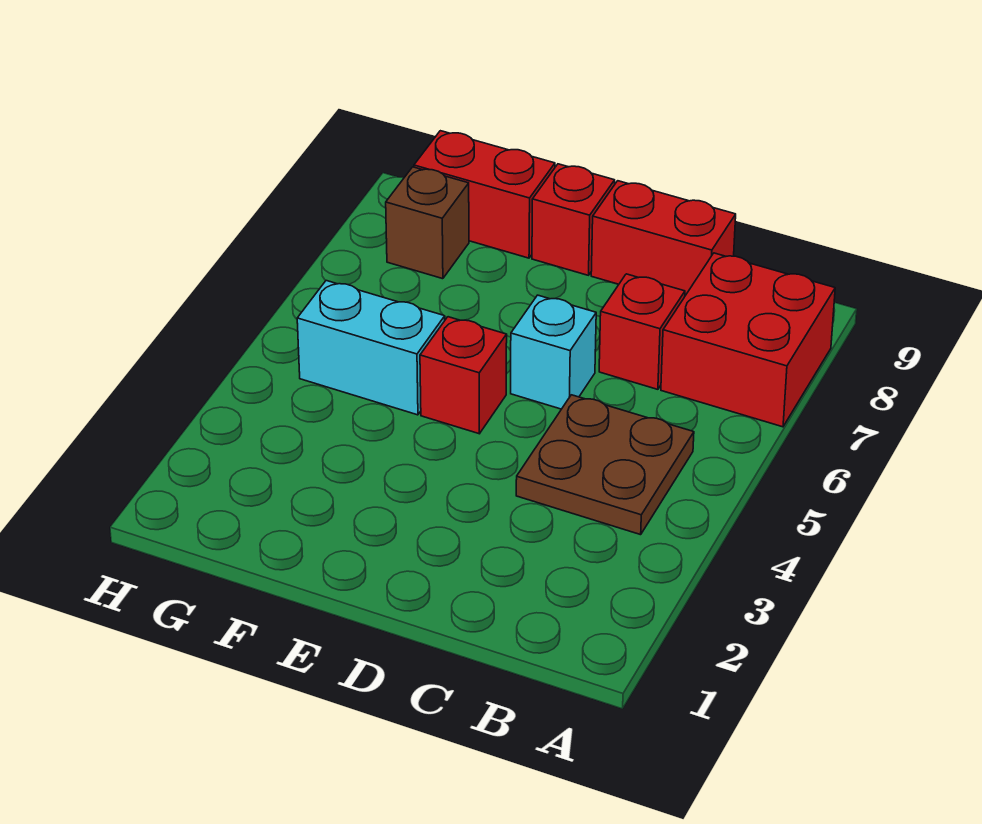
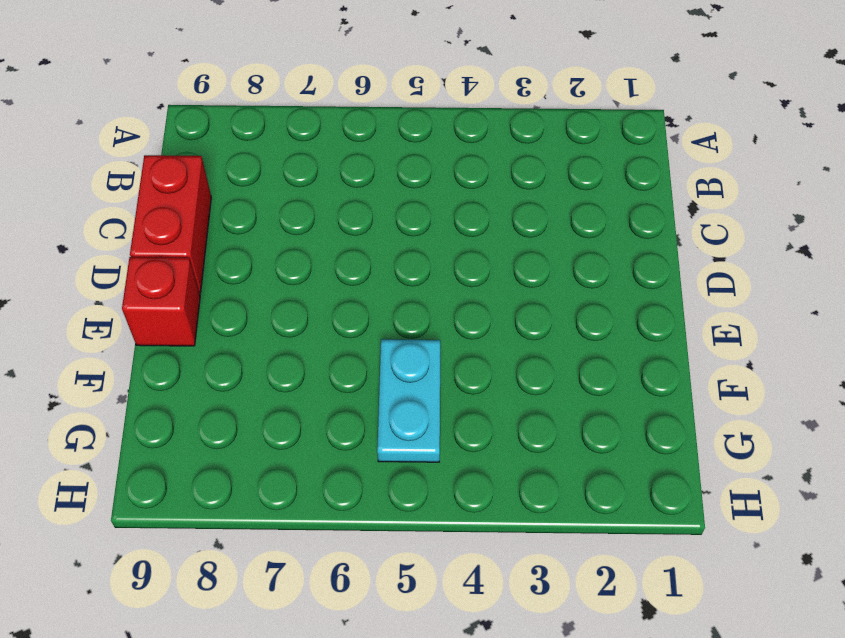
cyan 1x2 plate [377,339,440,462] -> cyan 1x2 brick [297,281,445,415]
none -> red 2x2 brick [661,253,835,427]
none -> brown 2x2 plate [516,395,694,535]

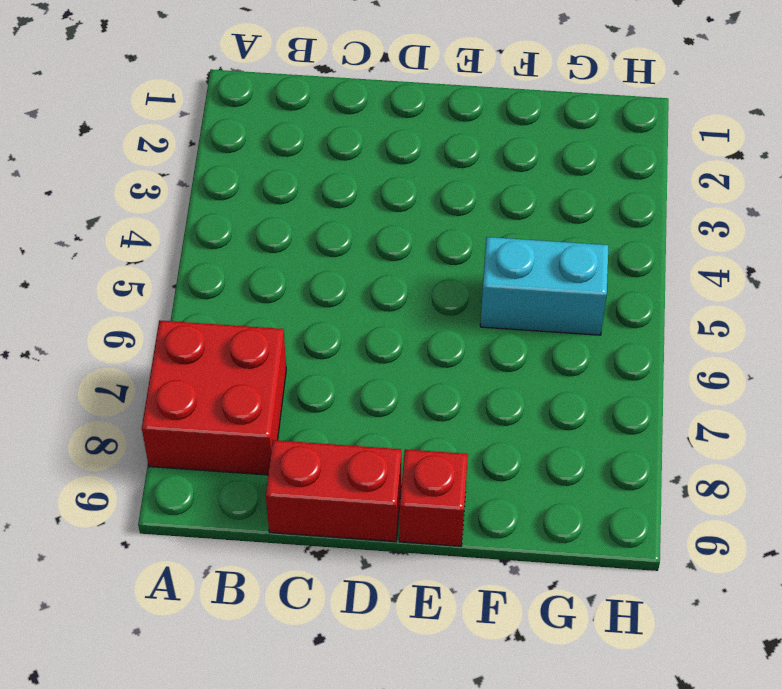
none -> brown 2x2 plate [516,395,694,535]
none -> red 1x1 brick [599,274,685,389]

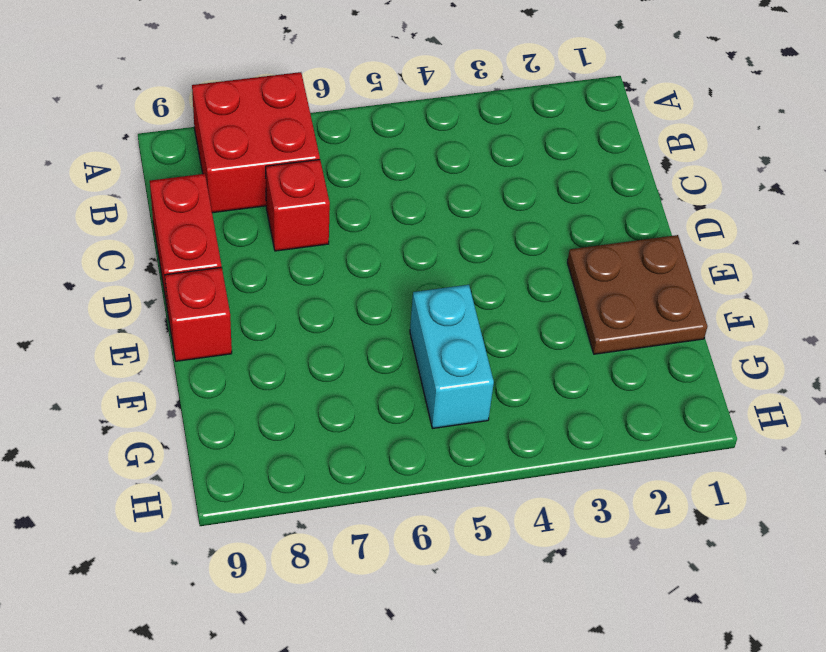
brown 2x2 plate [567,235,707,354] -> brown 2x2 plate moved to [516,395,694,535]
none -> cyan 1x1 brick [511,295,596,409]
none -> red 1x1 brick [420,317,507,434]

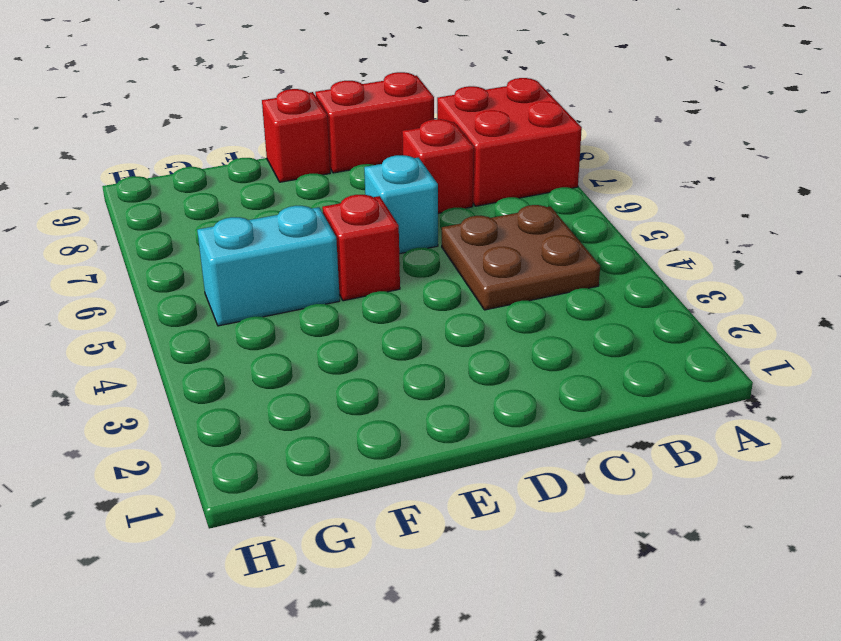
none -> red 1x2 brick [414,131,555,258]
none -> brown 1x1 brick [386,167,469,279]

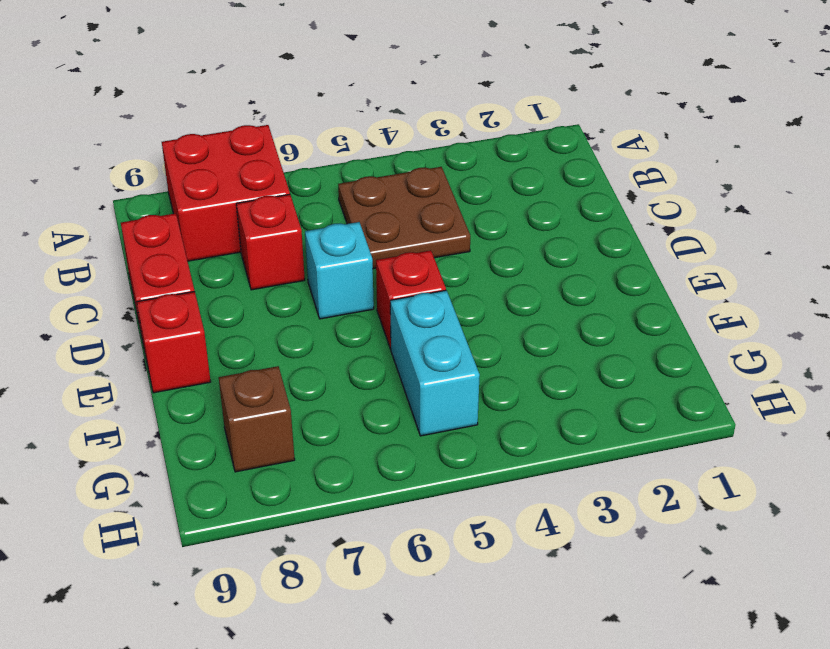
none -> red 1x2 brick [414,131,555,258]

